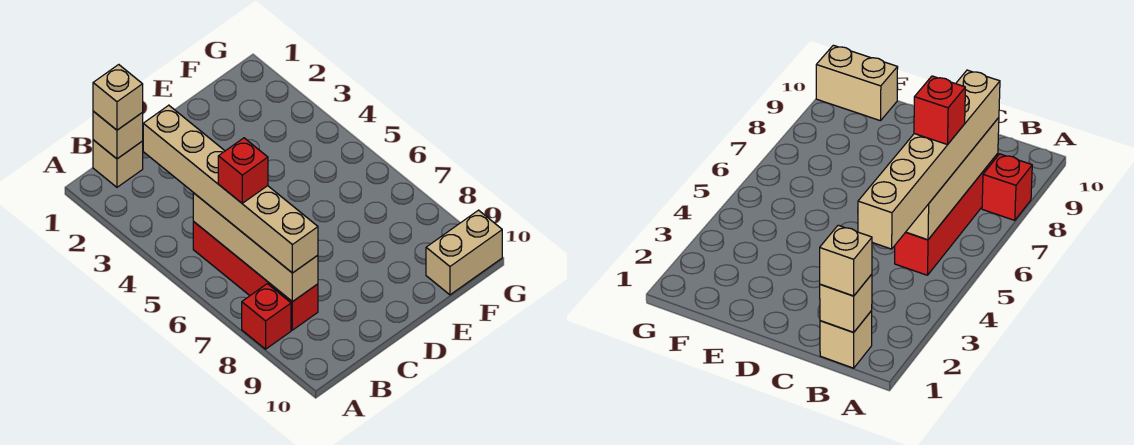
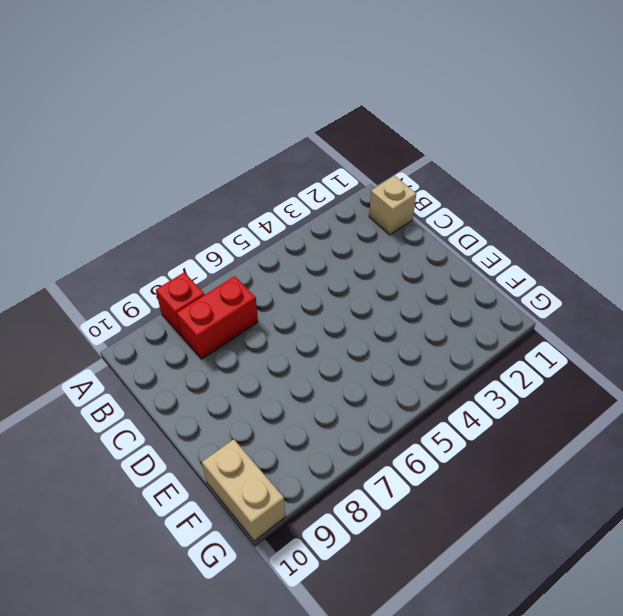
red 1x2 brick [176,276,258,359] -> red 1x4 brick [193,222,318,330]
none -> tan 1x1 brick [93,111,143,159]
none -> tan 1x4 brick [193,193,318,302]

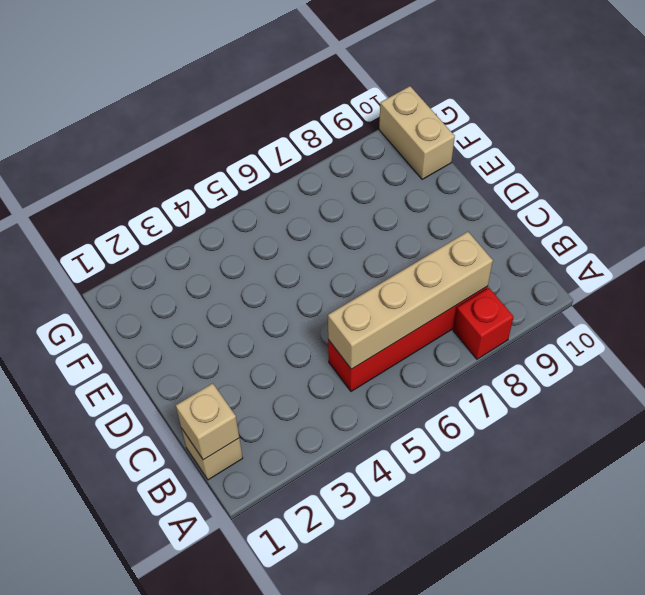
none -> tan 1x1 brick [93,65,143,130]
none -> tan 1x6 brick [143,105,318,273]

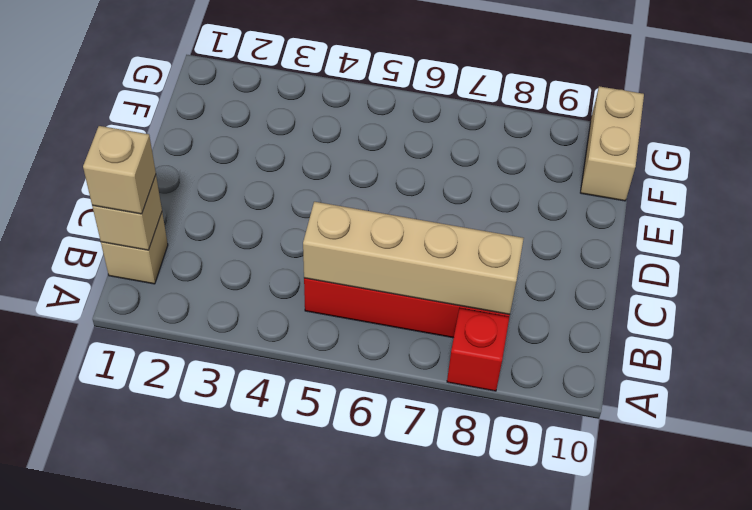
none -> tan 1x6 brick [143,105,318,273]
none -> red 1x1 brick [218,138,268,203]

